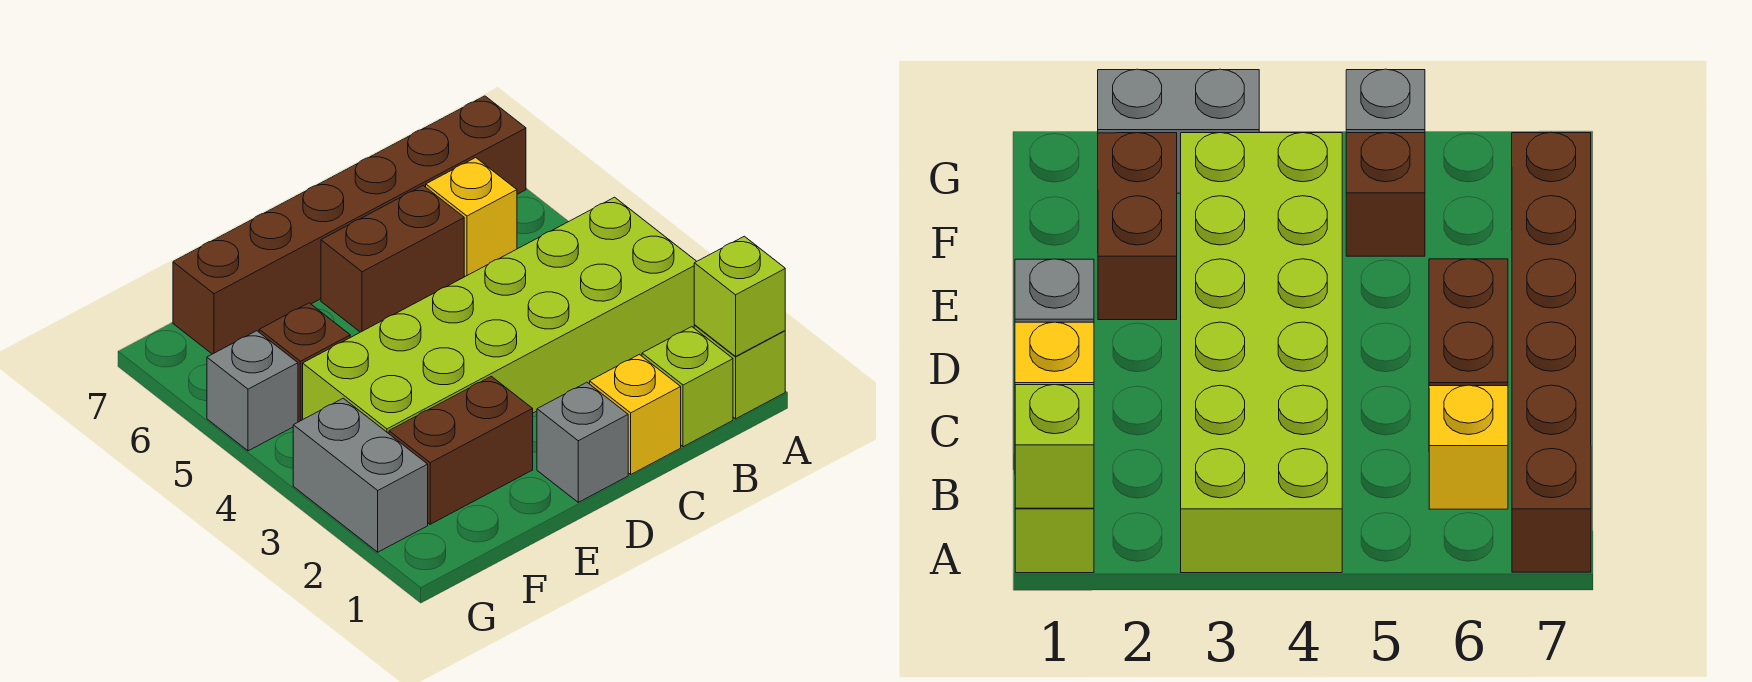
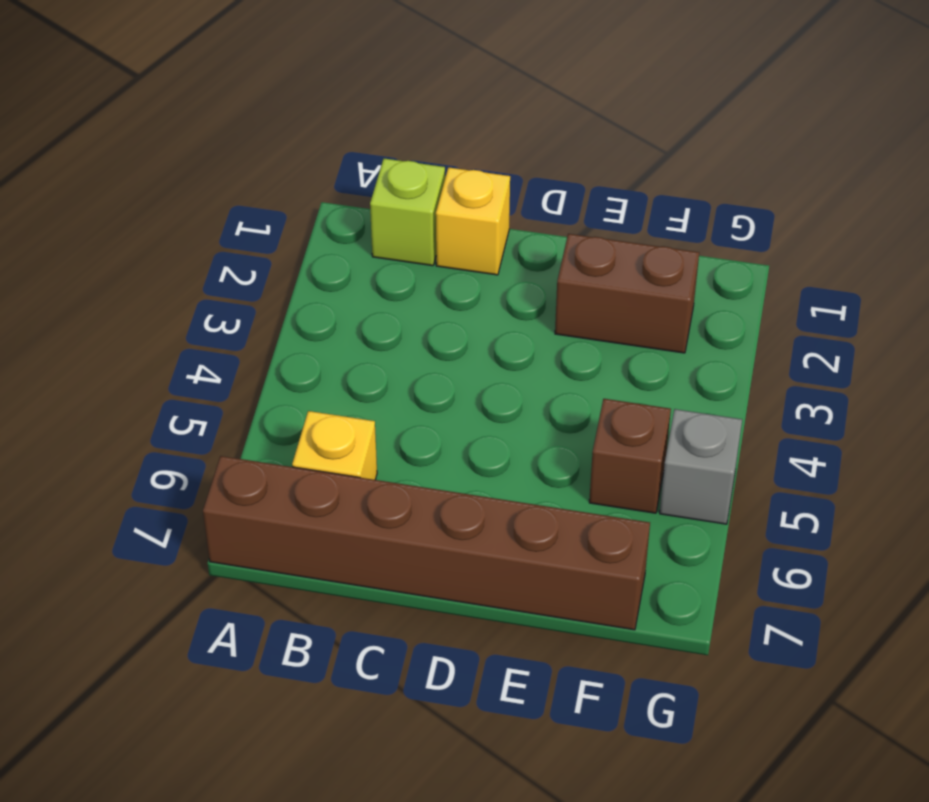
none -> lime 1x1 brick [694,325,785,419]
none -> lime 2x6 brick [303,197,697,434]
none -> brown 1x2 brick [321,185,464,332]

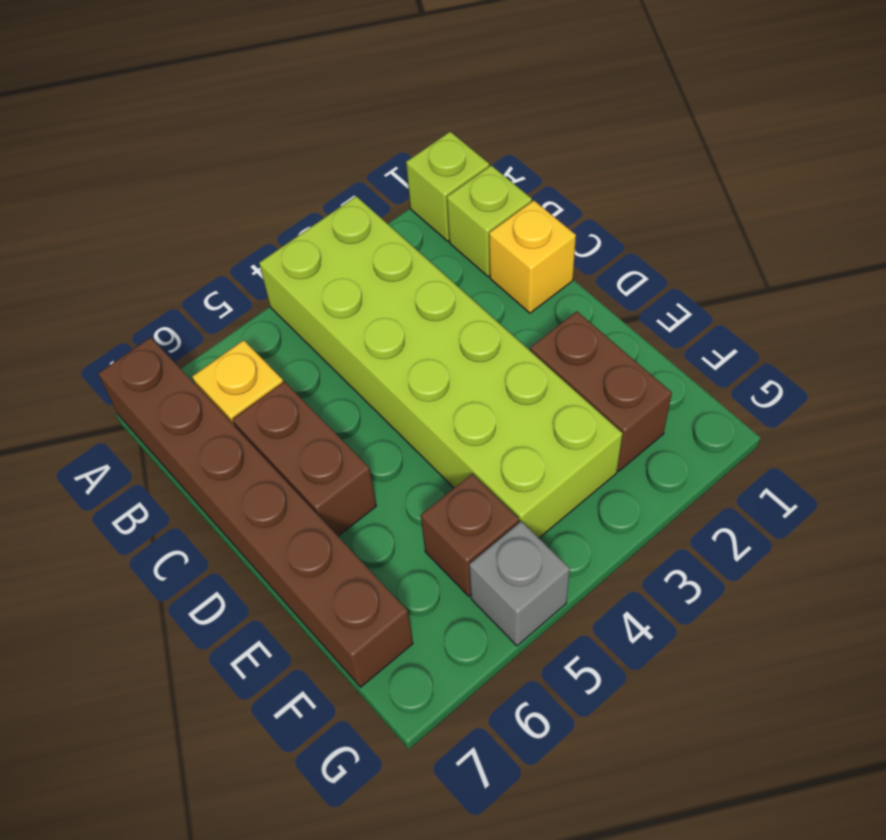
none -> grey 1x1 brick [537,382,628,502]
none -> grey 1x2 brick [293,398,428,552]
none -> lime 1x1 brick [694,236,785,356]

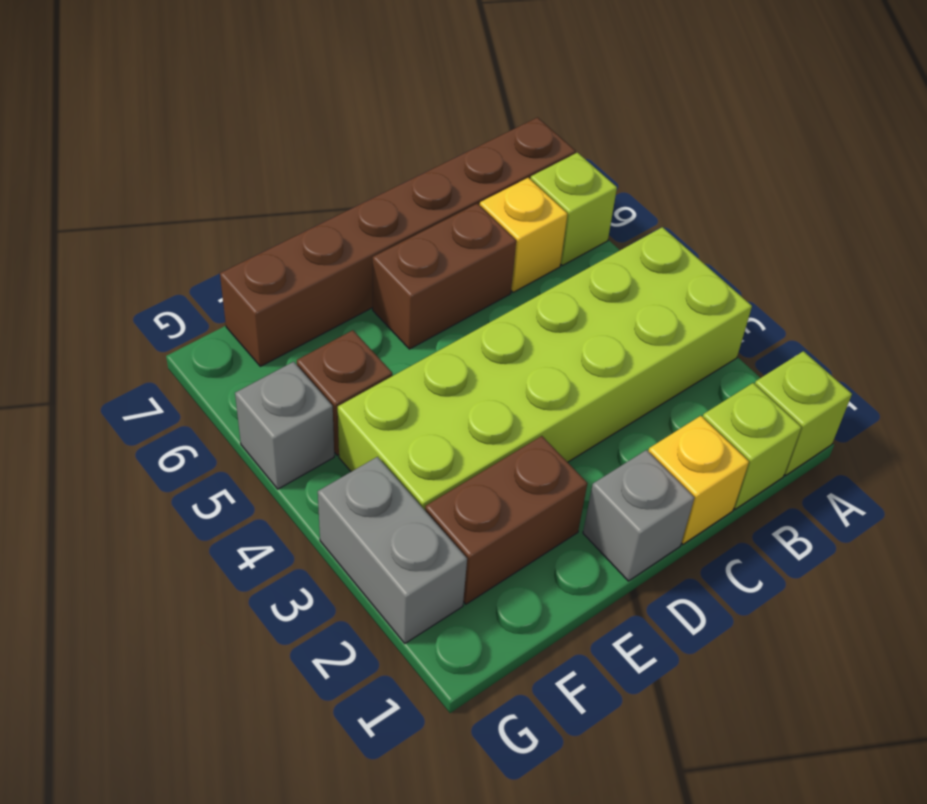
lime 1x1 brick [531,153,617,266] -> lime 1x1 brick moved to [694,236,785,356]

